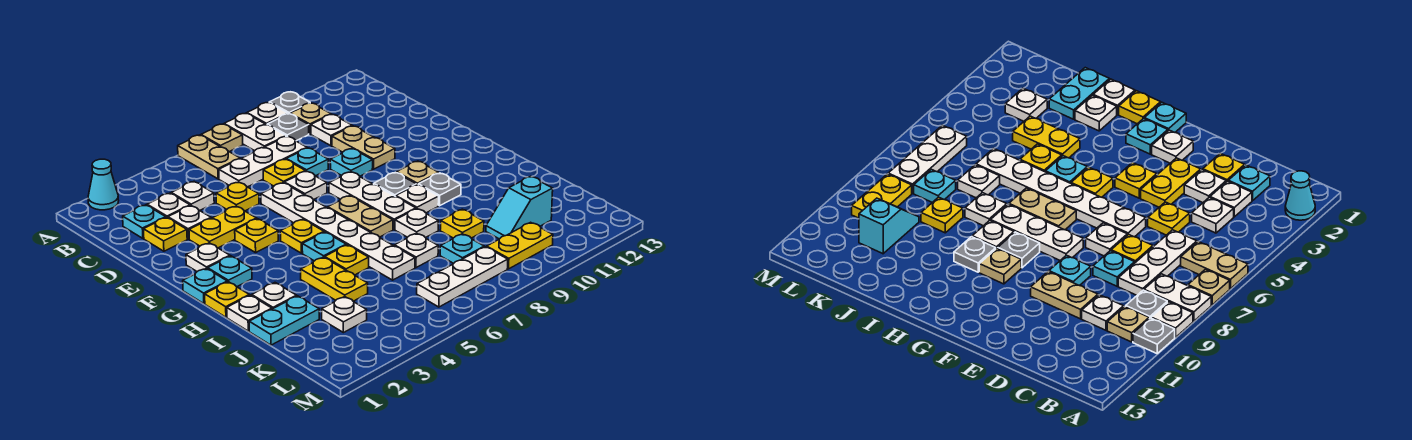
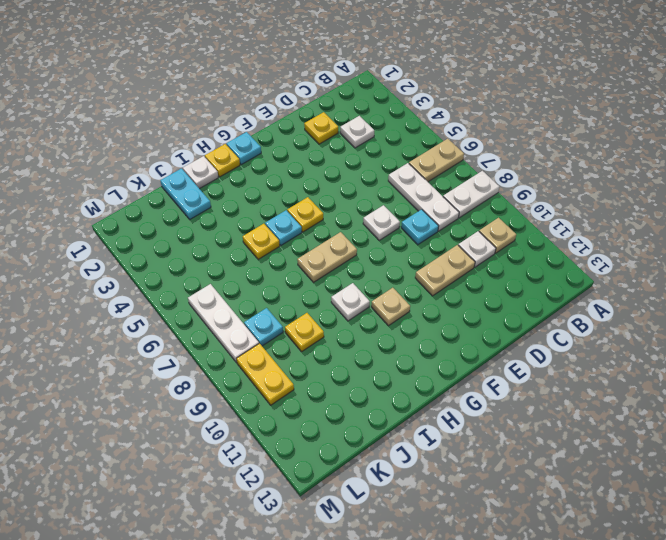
none -> cyan 1x1 cone [88,159,119,210]
none -> tan 1x1 plate [201,124,243,152]
none -> white 1x1 plate [247,103,288,125]
none -> grey 1x1 plate [269,92,310,114]

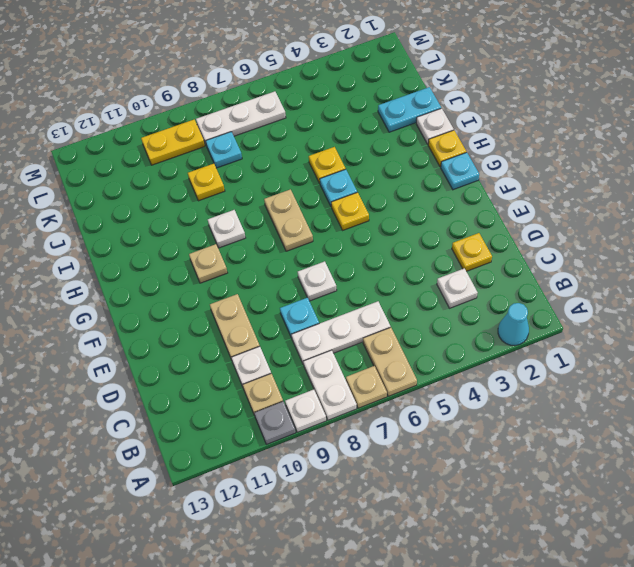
none -> grey 1x1 plate [267,114,309,141]
none -> cyan 1x1 plate [123,205,166,238]
none -> white 1x1 plate [171,182,214,210]
none -> white 1x1 plate [168,206,211,239]

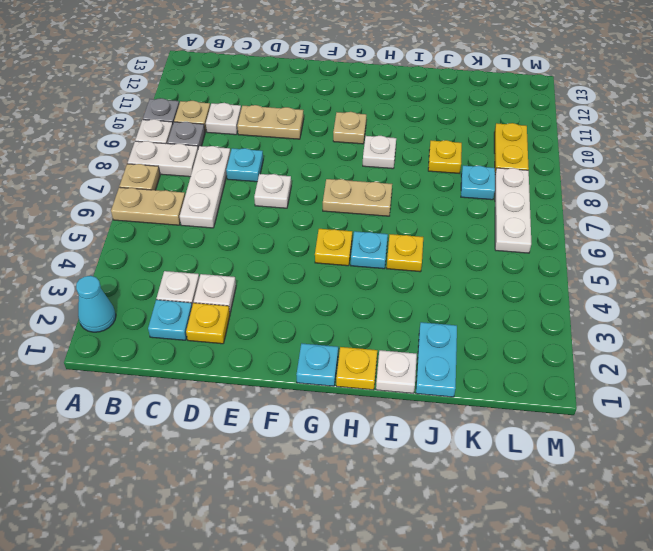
none -> white 1x1 plate [171,182,214,210]
none -> yellow 1x1 plate [216,182,259,211]
none -> yellow 1x1 plate [263,159,305,186]
none -> yellow 1x2 plate [189,206,257,248]

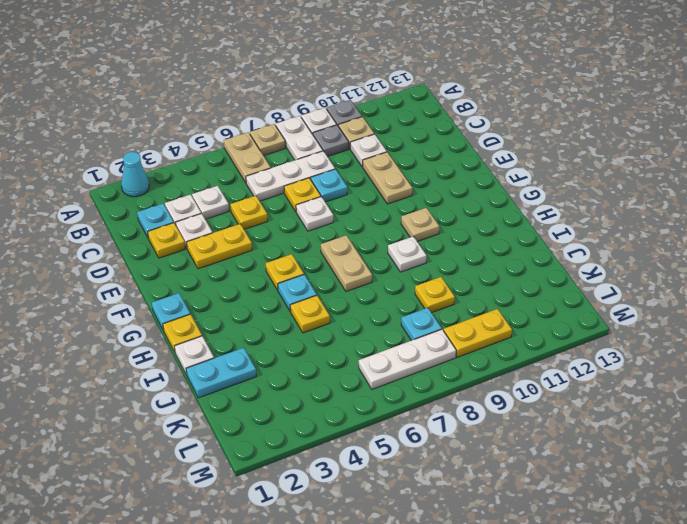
none -> white 1x6 plate [261,183,415,280]
none -> cyan 1x1 plate [330,149,373,176]
none -> white 1x1 plate [186,243,230,271]
none -> yellow 1x1 plate [235,219,278,253]

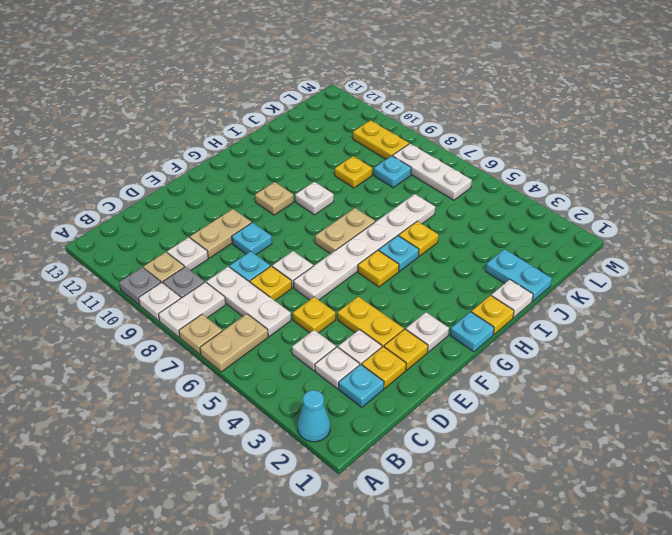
yellow 1x1 plate [384,329,428,370] -> yellow 1x1 plate moved to [235,219,278,253]
none -> white 1x3 plate [329,172,416,229]
none -> cyan 1x1 plate [208,256,252,287]
none -> grey 1x1 plate [374,172,416,196]
none -> grey 1x1 plate [418,173,461,206]

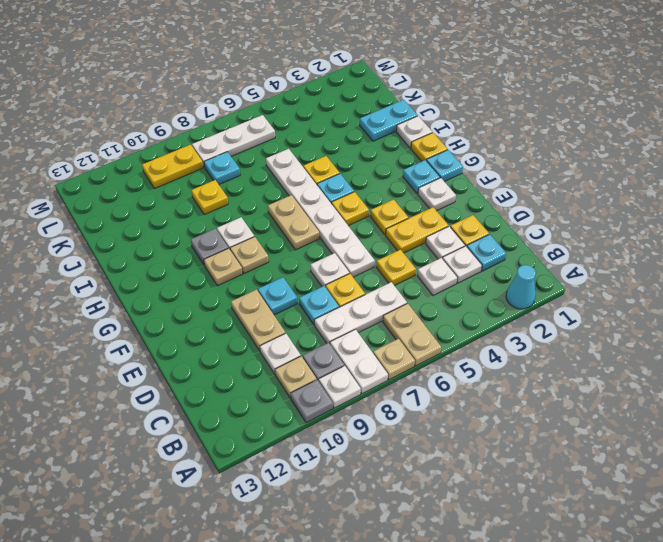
tan 1x1 plate [230,236,269,274] -> grey 1x1 plate [374,172,416,196]
none -> white 1x3 plate [329,172,416,229]
none -> white 1x1 plate [252,283,297,309]
none -> yellow 1x2 plate [301,257,368,301]
none -> white 1x1 plate [395,209,438,238]

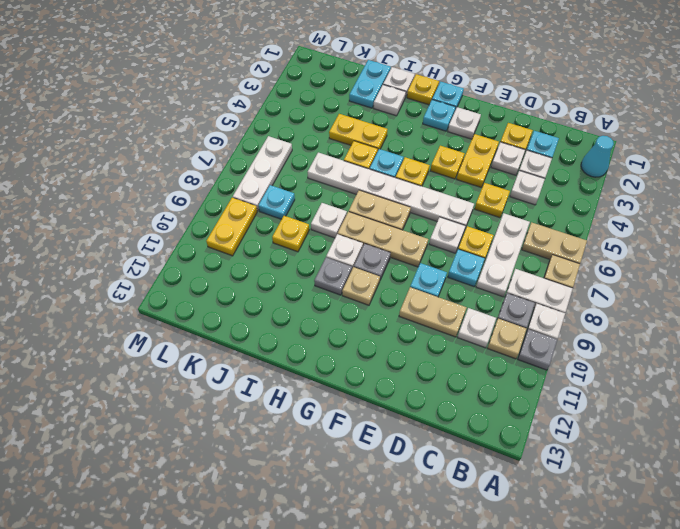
tan 1x3 plate [338,212,428,267] -> white 1x3 plate [329,172,416,229]
none -> white 1x1 plate [394,233,438,268]
none -> white 1x1 plate [322,297,367,333]
none -> cyan 1x2 slope [486,176,553,239]

